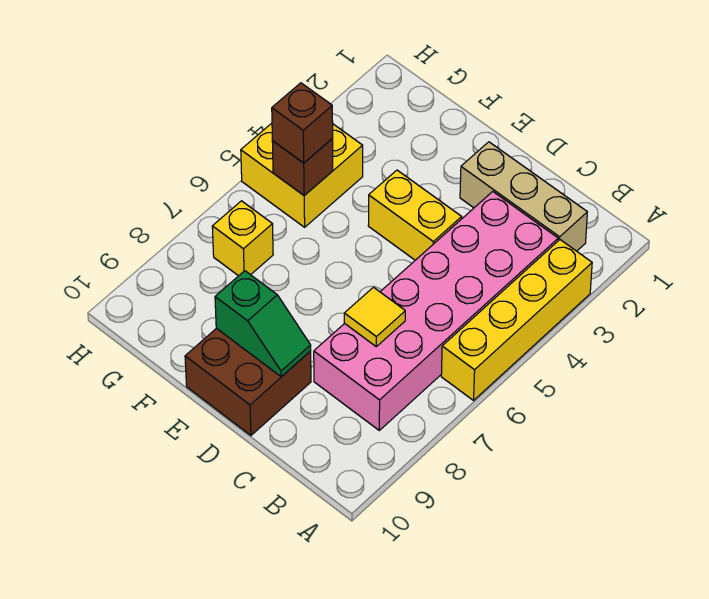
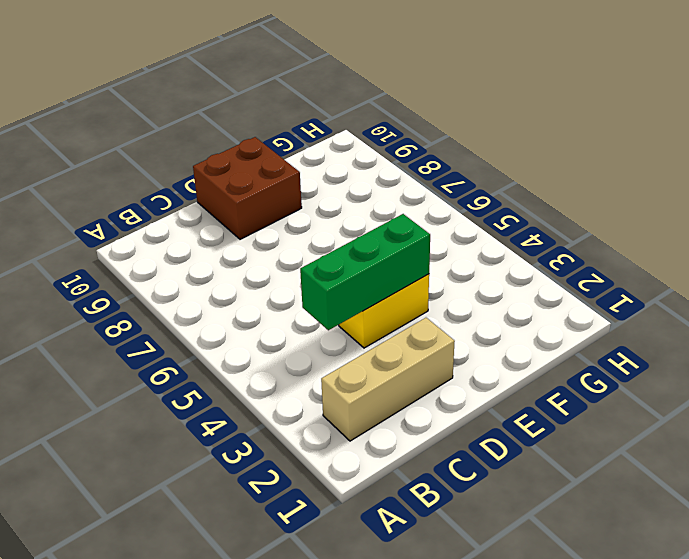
green 1x3 brick [300,214,430,330] -> none
none -> yellow 1x4 brick [441,240,592,400]
none -> pink 2x6 brick [314,192,558,430]

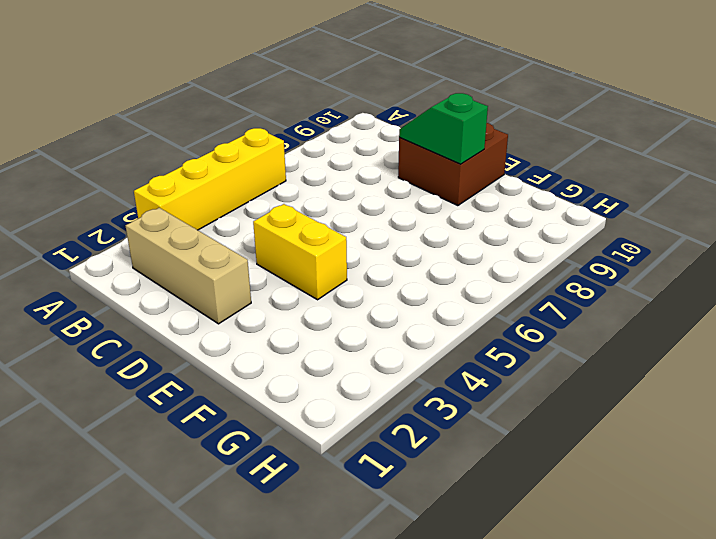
none -> pink 2x6 brick [314,192,558,430]
none -> yellow 2x2 brick [241,123,363,227]

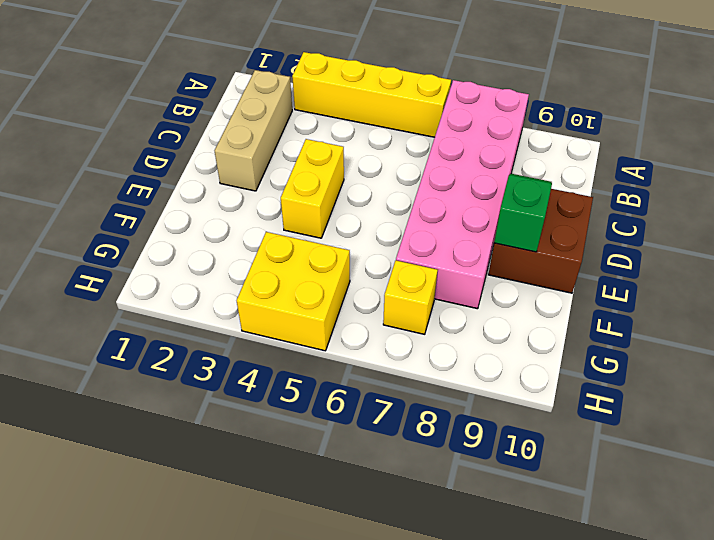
pink 2x6 brick [396,80,529,309] -> pink 2x6 brick turned to [314,192,558,430]
none -> yellow 1x1 tile [344,287,405,347]
none -> brown 1x1 brick [272,139,333,195]

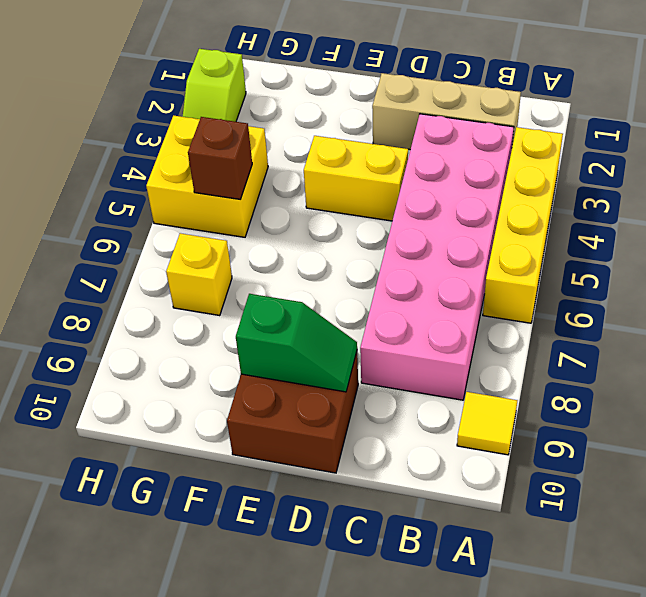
yellow 1x1 tile [457,392,517,455] -> yellow 1x1 tile moved to [344,287,405,347]
lime 1x2 slope [183,49,246,122] -> none
none -> brown 1x1 brick [272,83,333,163]

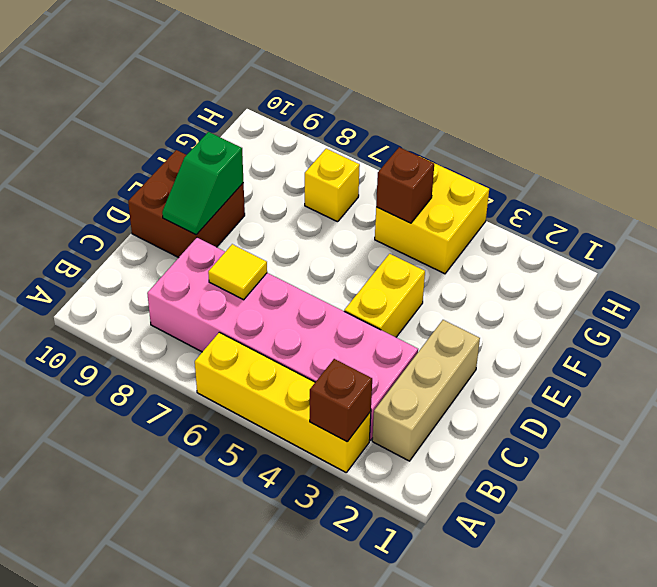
brown 1x1 brick [310,359,372,442] -> brown 1x1 brick moved to [272,83,333,163]

